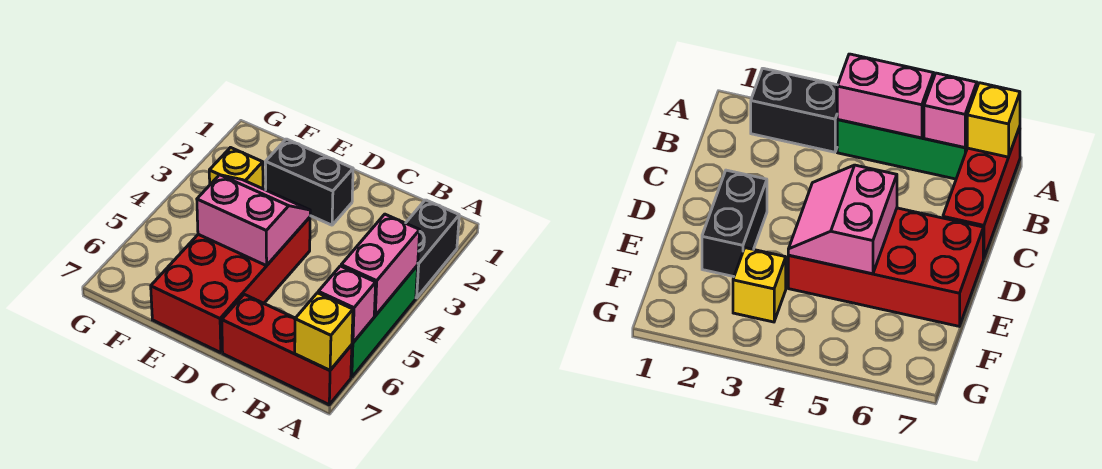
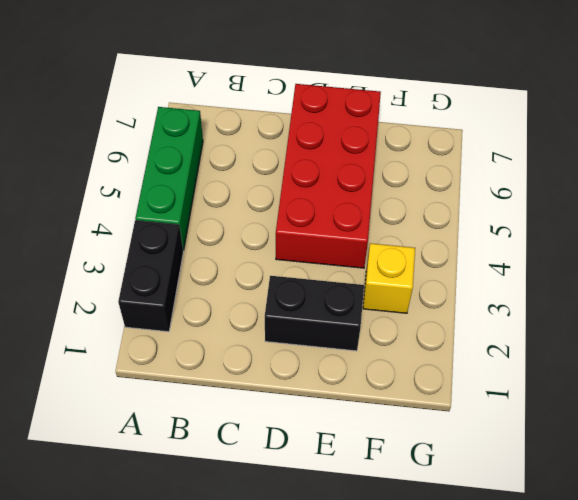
none -> red 1x3 brick [222,294,352,405]
none -> pink 1x2 brick [341,214,420,316]

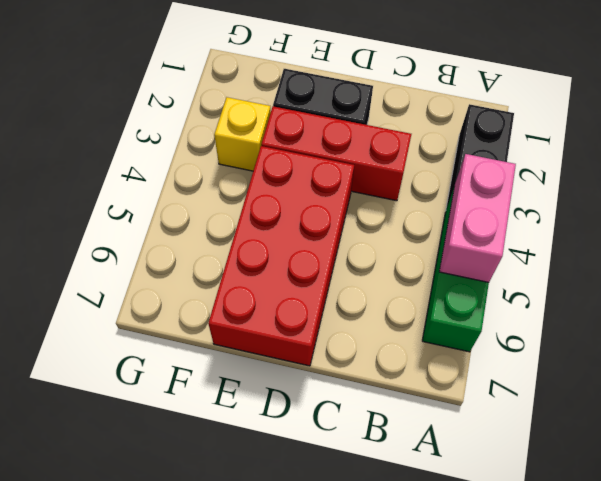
red 1x3 brick [261,106,411,201] -> red 1x3 brick moved to [222,294,352,405]
none -> pink 1x1 brick [318,266,376,343]
none -> yellow 1x1 brick [295,293,353,370]

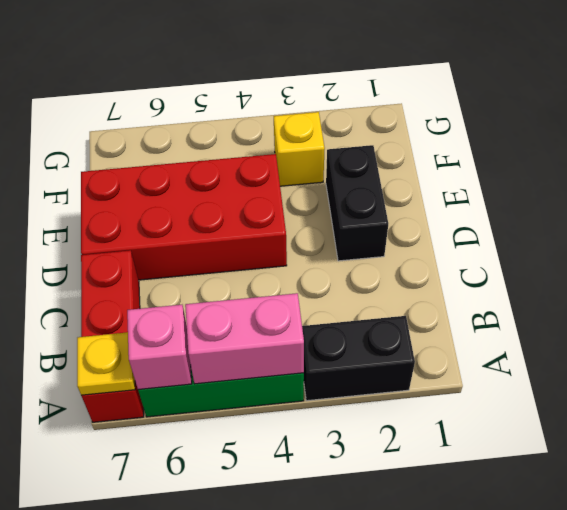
yellow 1x1 plate [77,332,135,395] -> yellow 1x1 brick [295,293,353,370]
none -> pink 2x2 slope [197,175,310,266]

